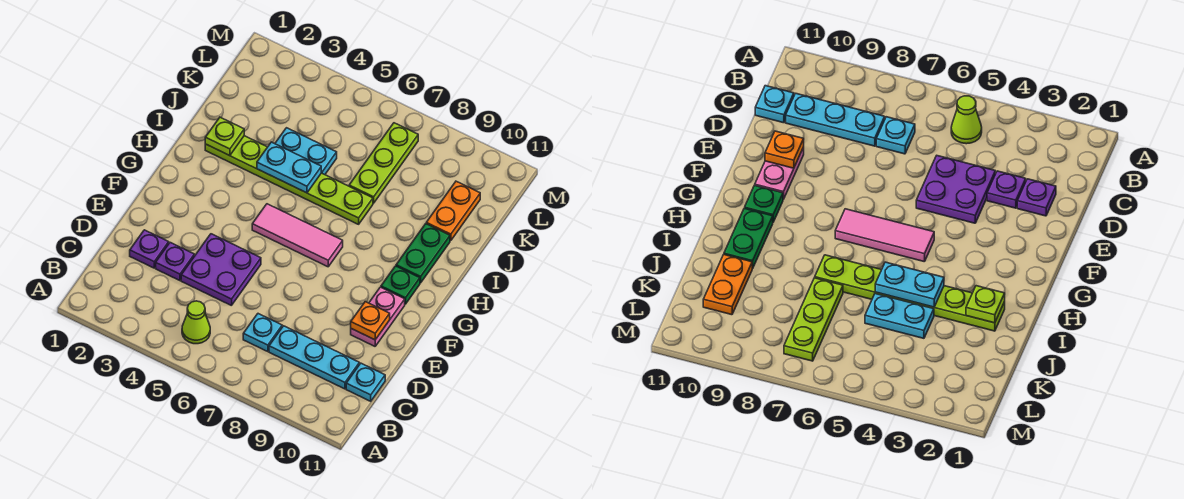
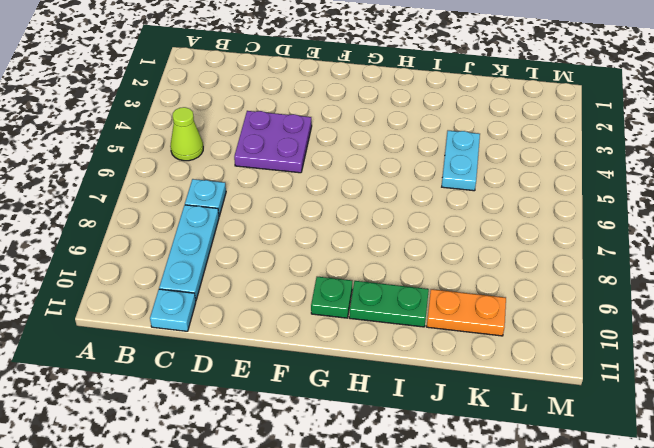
none -> purple 1x1 plate [130,230,169,268]
none -> purple 1x1 plate [156,243,194,281]
none -> pink 1x2 plate [351,287,405,346]

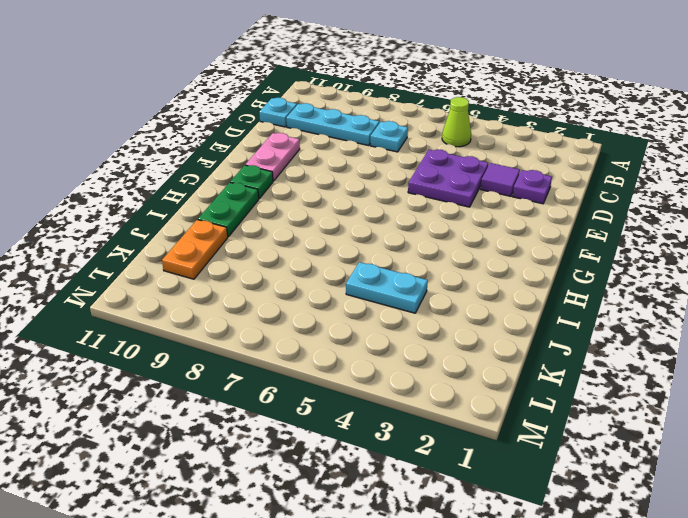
purple 1x1 tile [481,163,520,196] -> purple 1x1 plate [156,243,194,281]
none -> pink 1x3 tile [252,204,343,267]
none -> lime 1x6 plate [205,136,373,224]
none -> lime 1x3 plate [349,123,418,203]

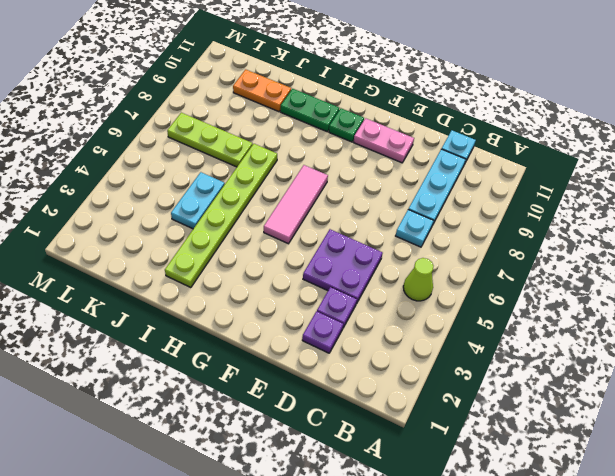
none -> orange 1x1 plate [351,302,390,340]
none -> lime 1x1 plate [205,117,244,156]
none -> cyan 1x2 plate [257,142,321,193]

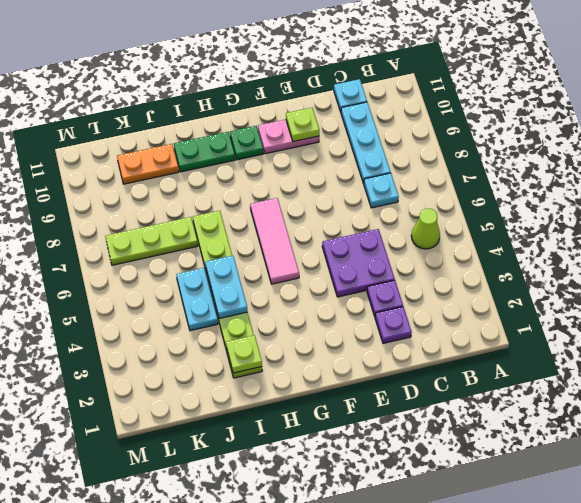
lime 1x1 plate [286,108,319,142] -> orange 1x1 plate [351,302,390,340]

